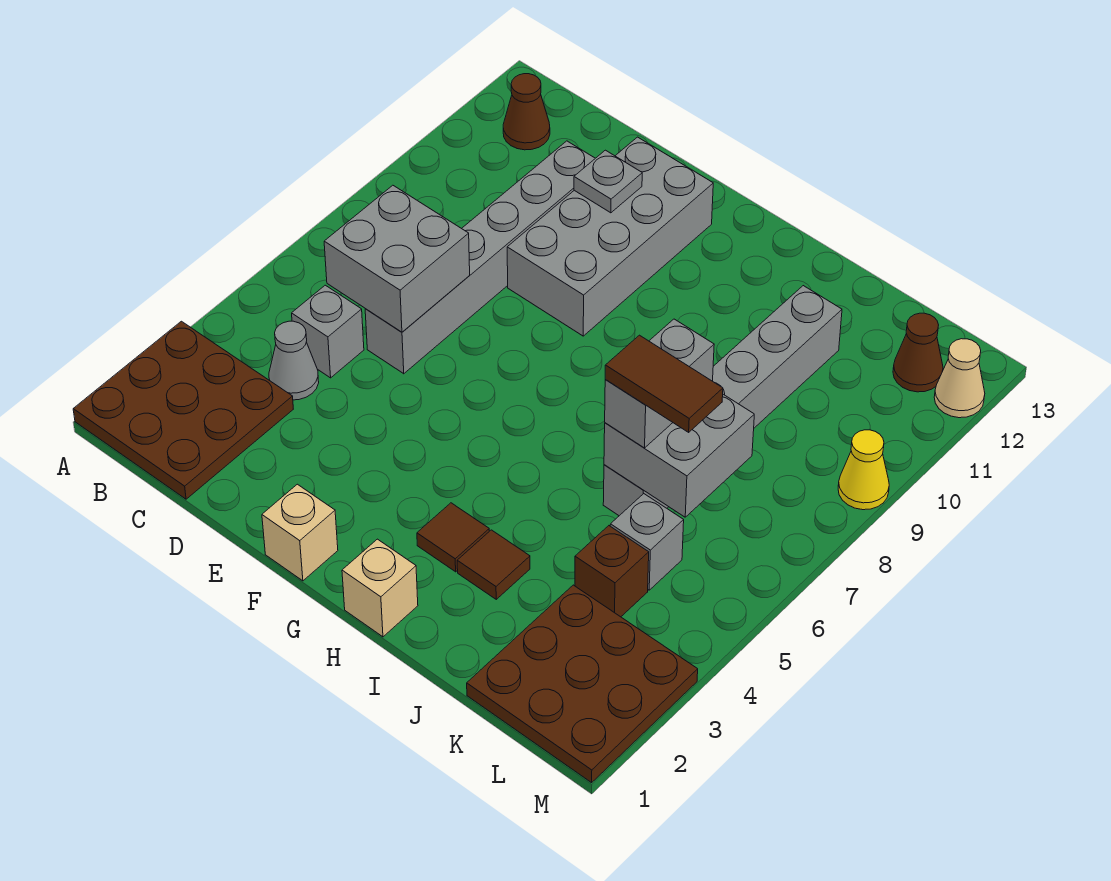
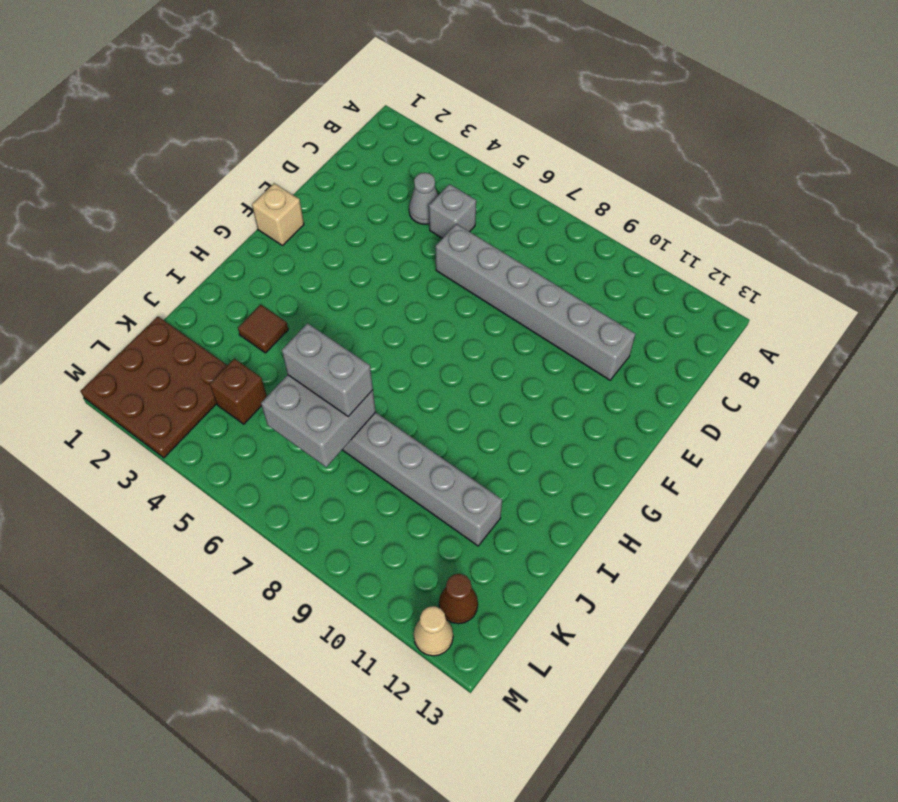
none -> brown 3x3 plate [73,321,293,499]
none -> brown 1x1 cone [503,74,550,150]
none -> grey 2x4 brick [507,137,713,336]

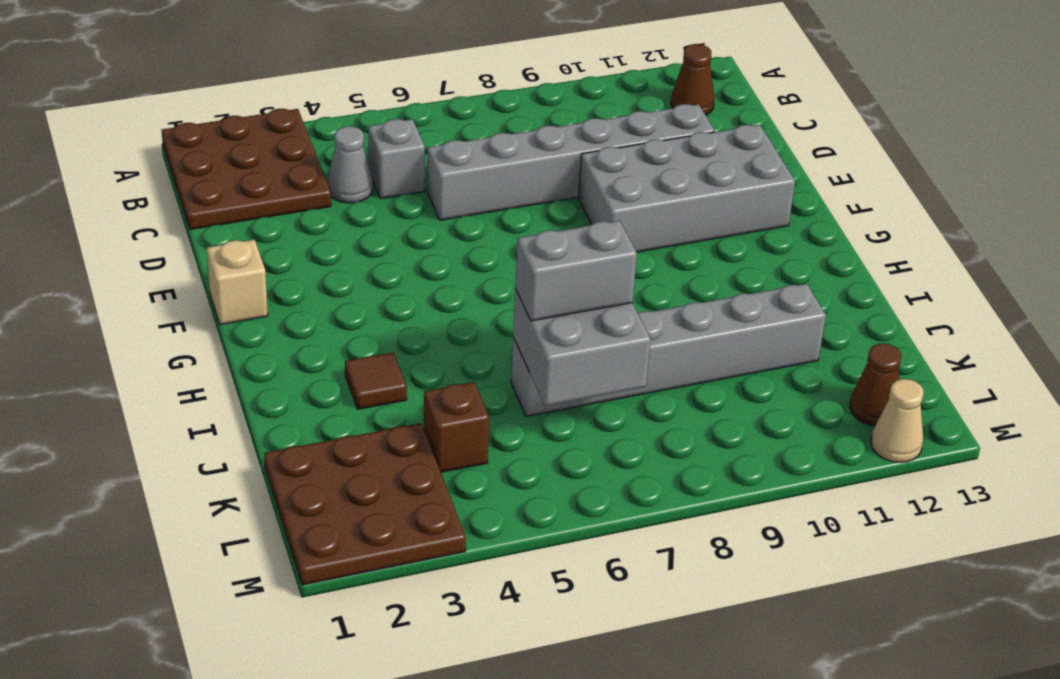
none -> tan 1x1 brick [342,539,418,637]
none -> brown 1x1 tile [417,503,489,572]
none -> grey 1x1 brick [610,494,684,590]

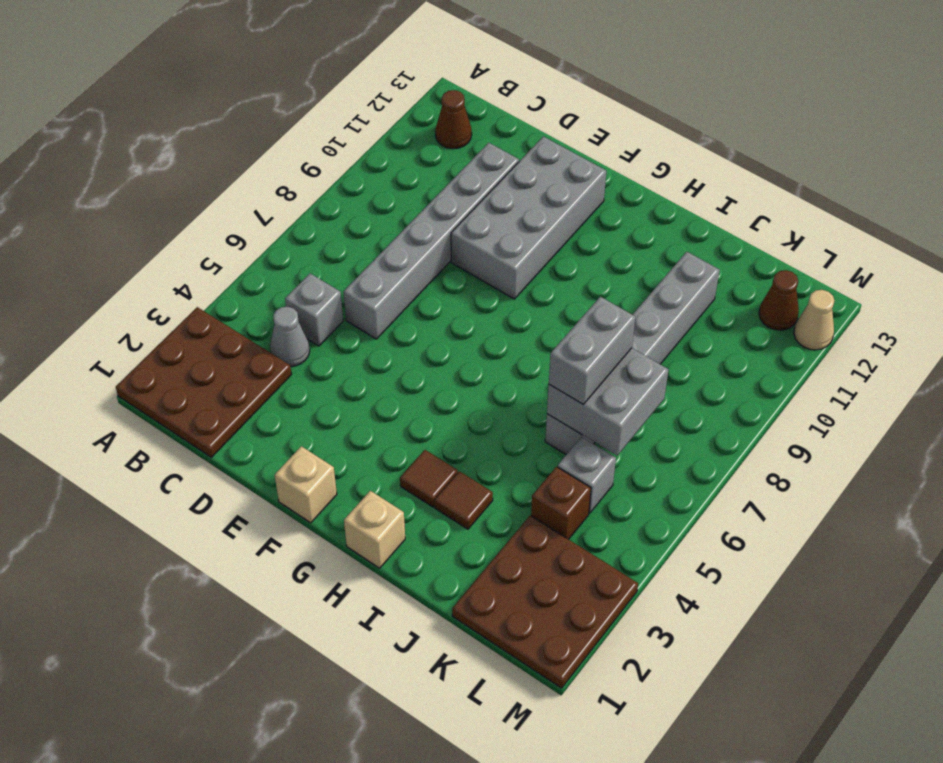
none -> yellow 1x1 cone [838,430,889,510]
none -> grey 2x2 brick [324,185,470,332]
none -> grey 1x1 plate [574,150,642,213]

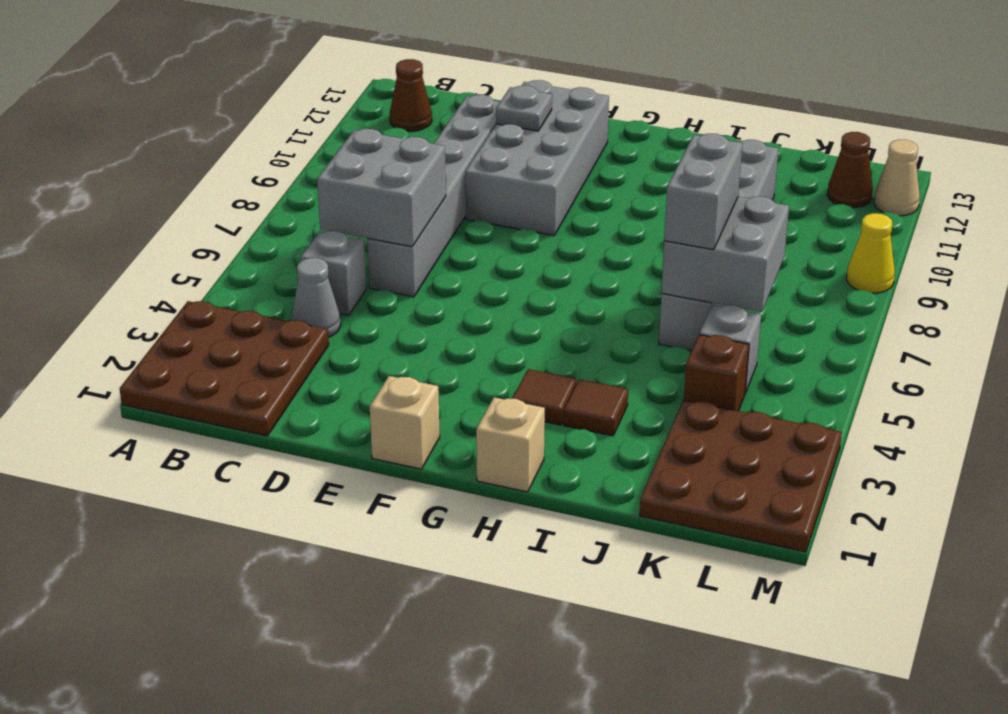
none -> brown 1x2 tile [605,335,723,432]

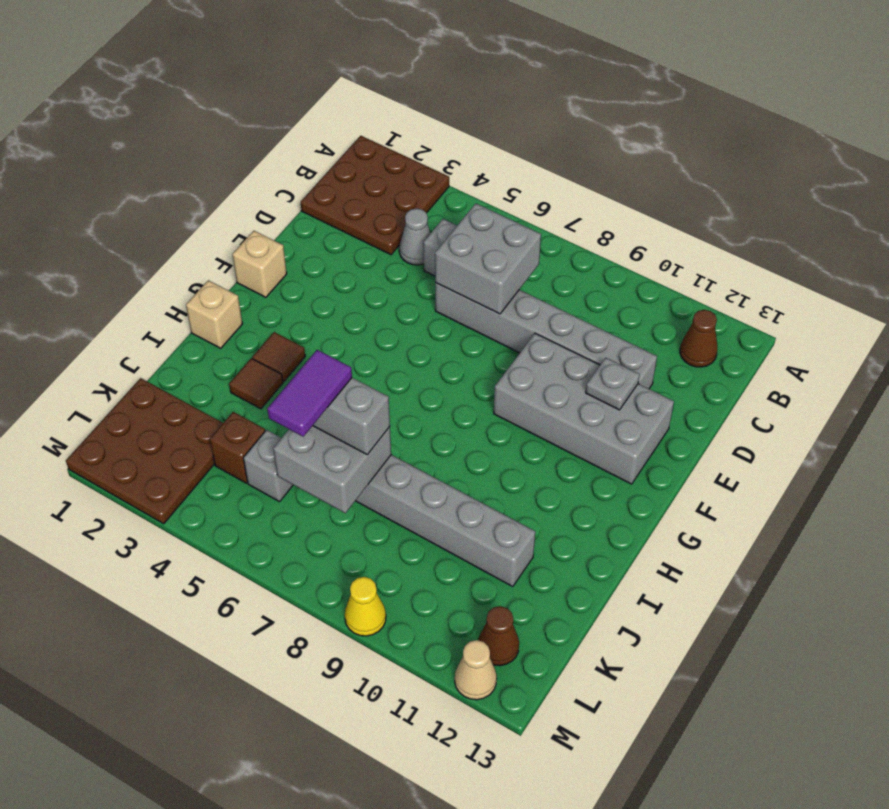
purple 1x2 tile [267,350,352,437] -> brown 1x2 tile [605,335,723,432]

